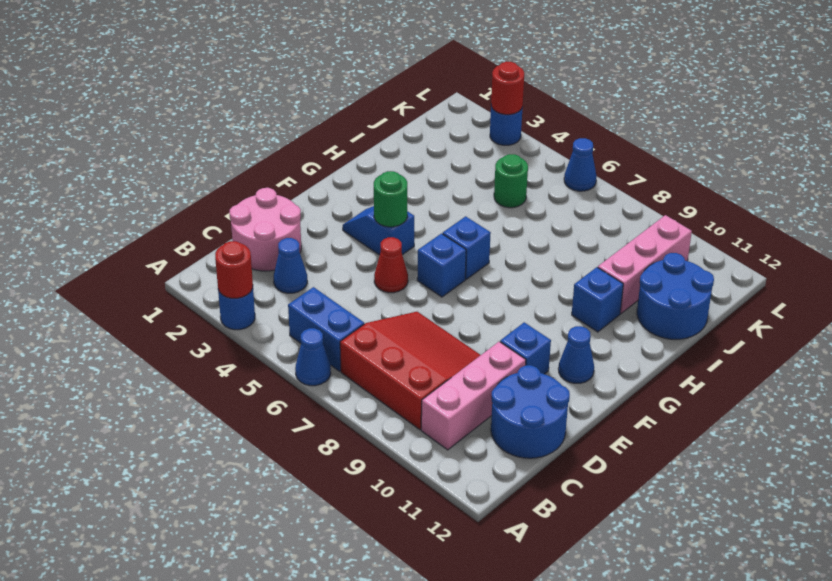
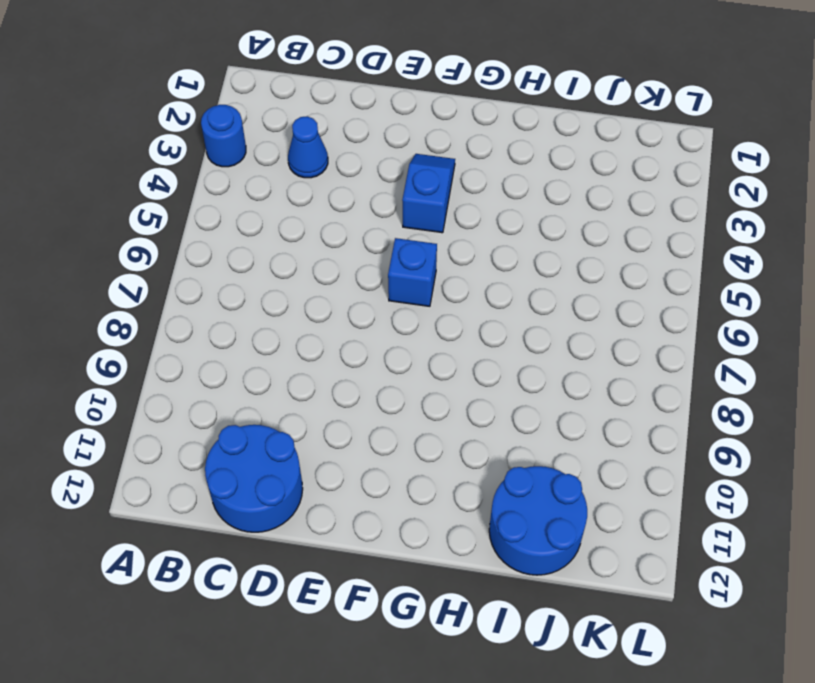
none -> blue 1x1 cone [295,328,331,386]
none -> blue 1x2 brick [288,287,364,371]
none -> red 3x3 slope [340,312,480,430]

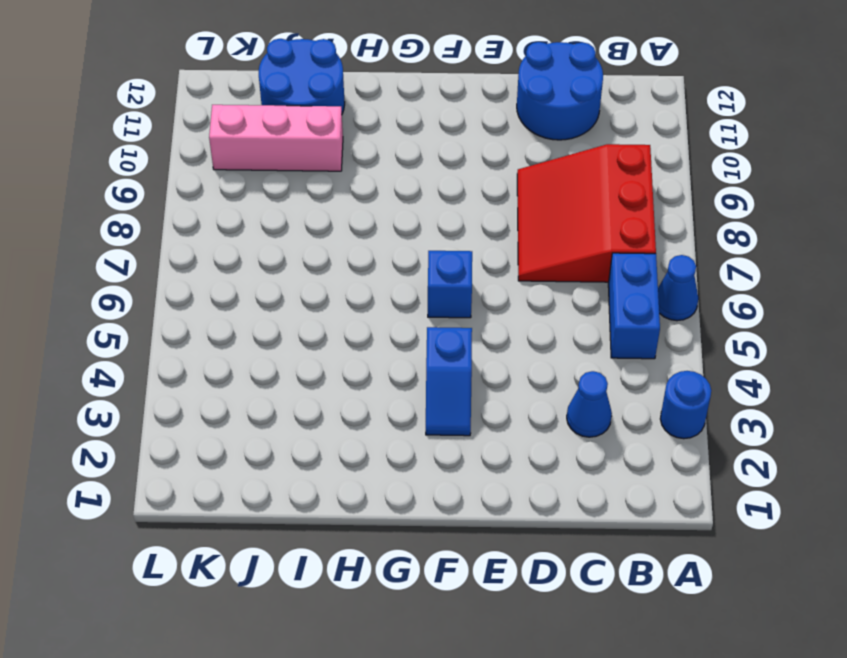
none -> pink 1x3 brick [421,342,526,450]
none -> pink 2x2 round brick [230,188,301,271]
none -> red 1x1 cone [374,237,408,293]

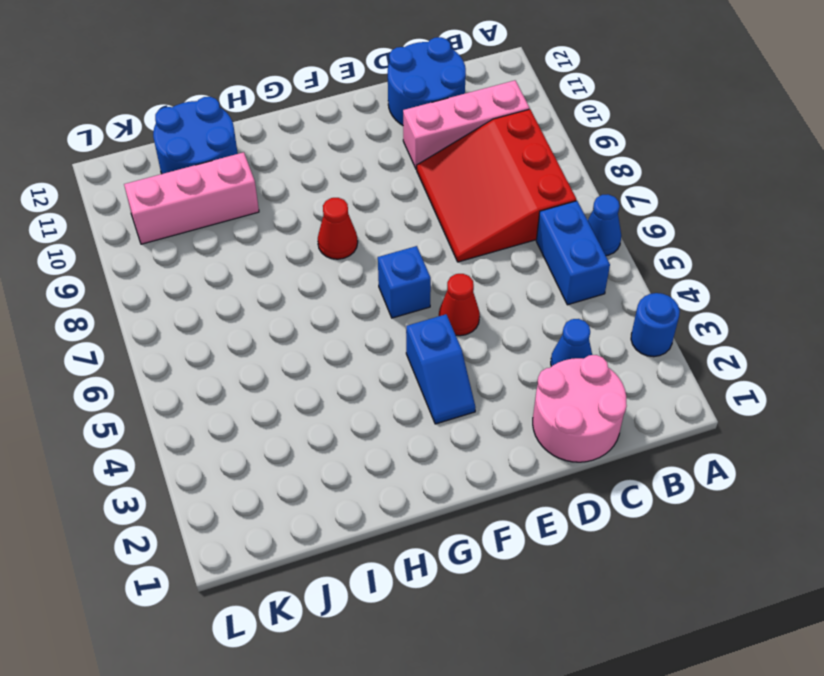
red 1x1 cone [318,198,358,259] -> none
none -> blue 1x1 brick [500,322,551,374]
none -> blue 1x1 cone [558,326,594,383]
none -> blue 1x1 brick [443,216,491,279]

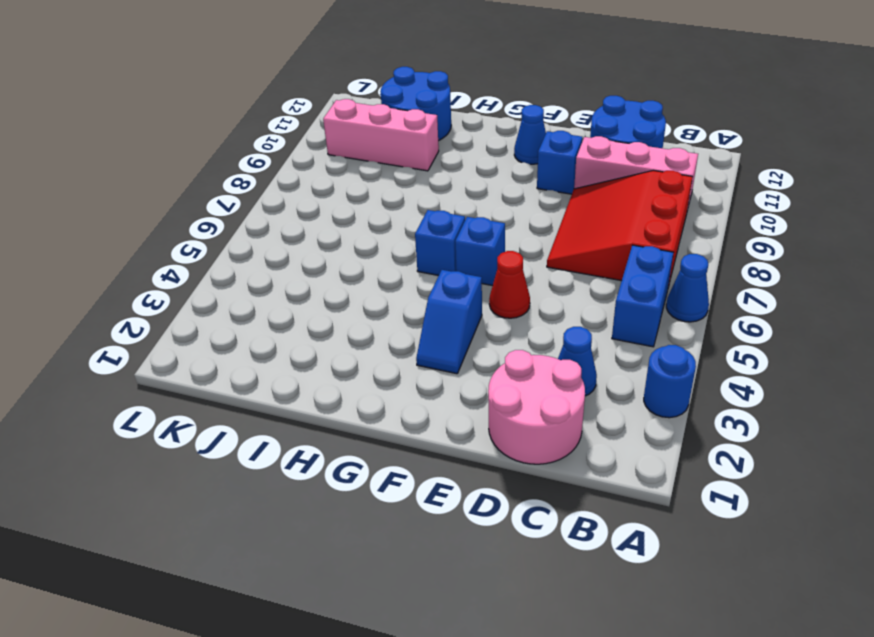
none -> blue 1x1 brick [572,267,623,332]
none -> green 1x1 round brick [494,154,528,208]
none -> blue 1x1 round brick [490,107,523,145]

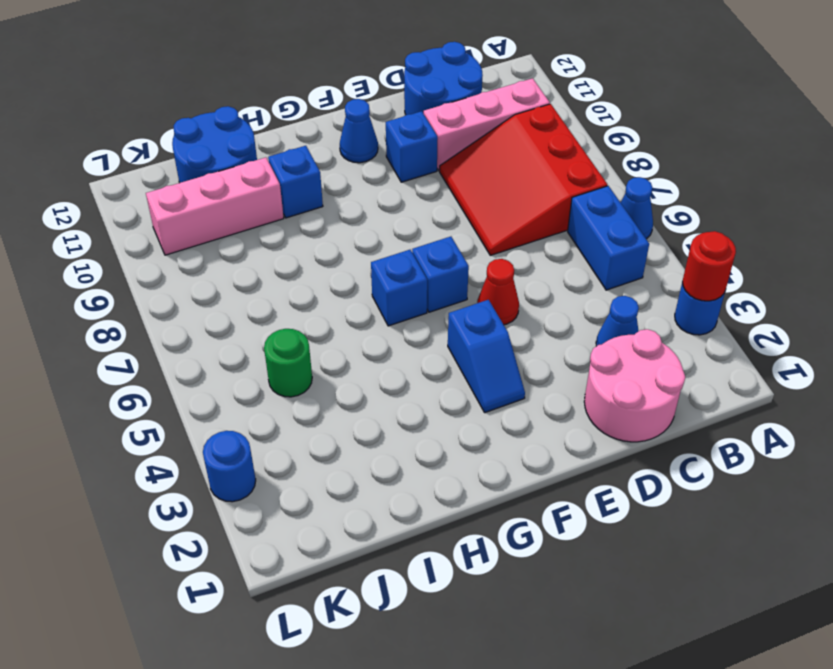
none -> blue 1x1 cone [564,138,597,191]
none -> green 1x1 round brick [374,171,407,227]
none -> red 1x1 round brick [491,62,524,115]

